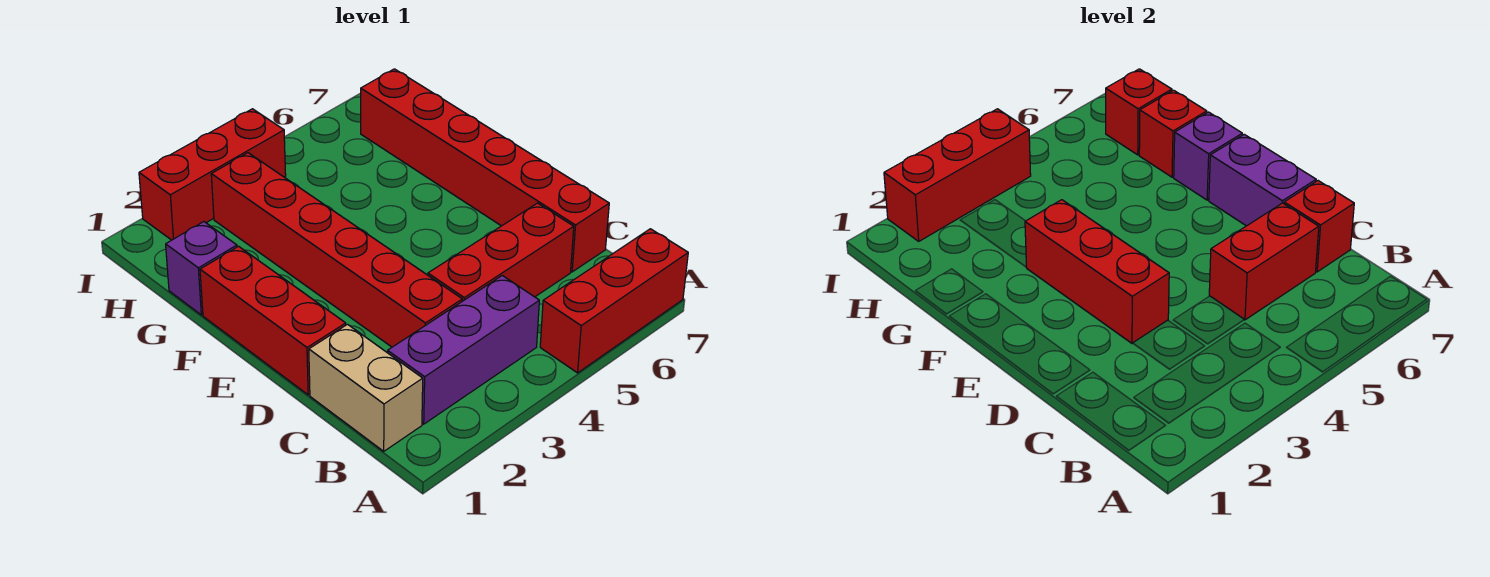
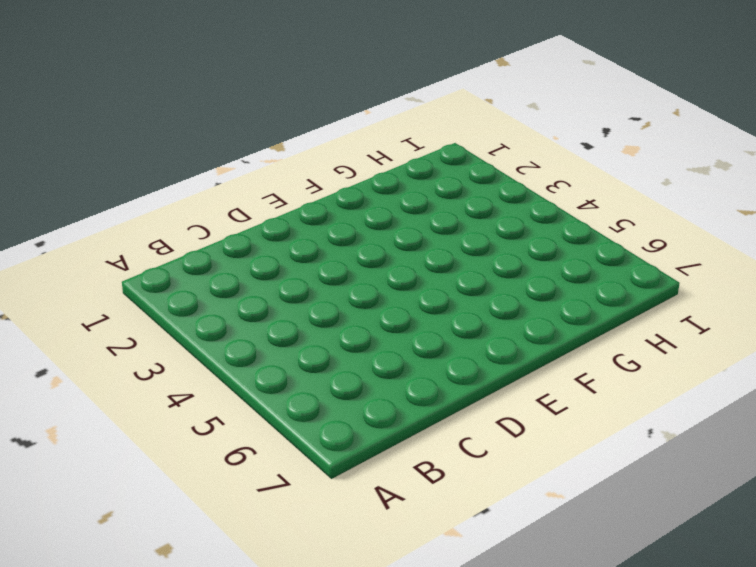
none -> red 1x3 brick [540,229,688,373]
none -> tan 1x2 brick [309,324,423,451]
none -> purple 1x3 brick [388,276,539,424]

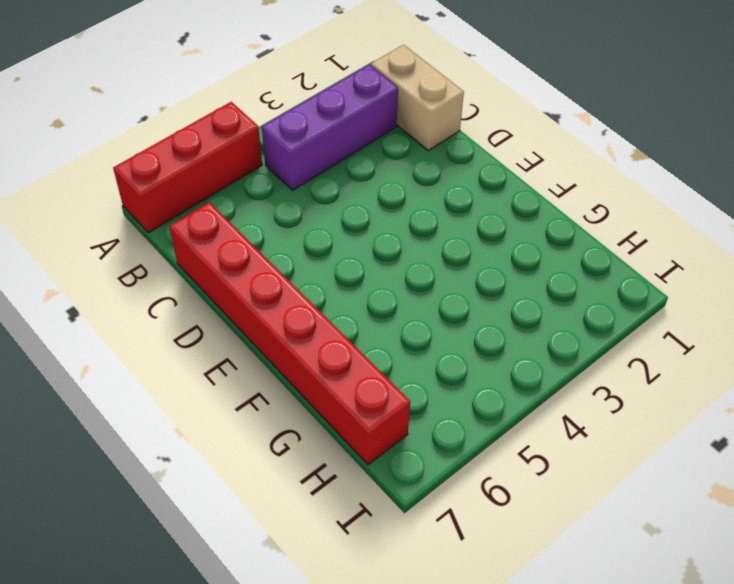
none -> red 1x6 brick [211,153,462,347]
none -> red 1x3 brick [428,203,574,301]
none -> red 1x3 brick [200,246,346,395]

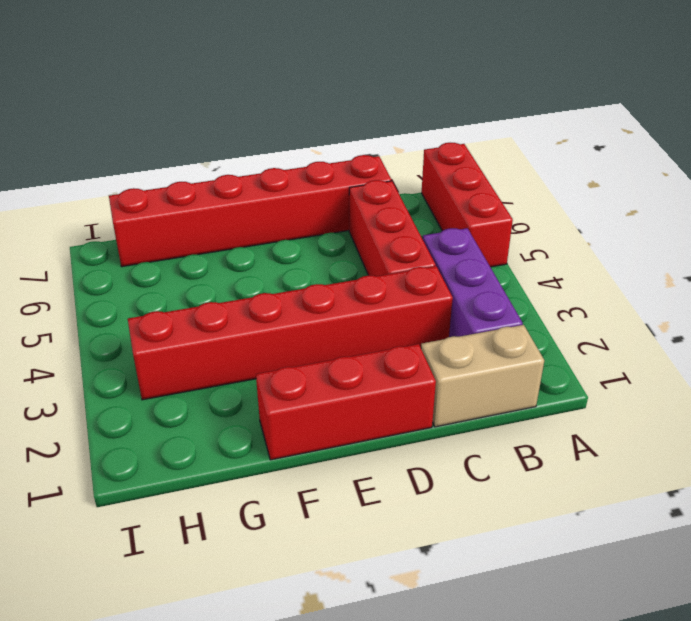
none -> purple 1x1 brick [166,222,237,315]
none -> red 1x3 brick [139,109,286,240]
none -> red 1x2 brick [1209,203,1319,320]

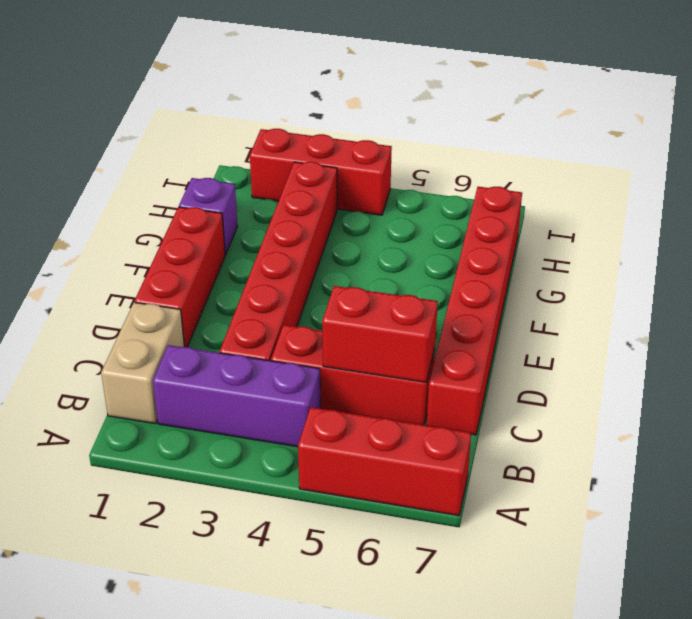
none -> red 1x1 brick [1284,181,1354,272]
none -> red 1x3 brick [1025,200,1169,343]
none -> purple 1x2 brick [1209,134,1316,226]

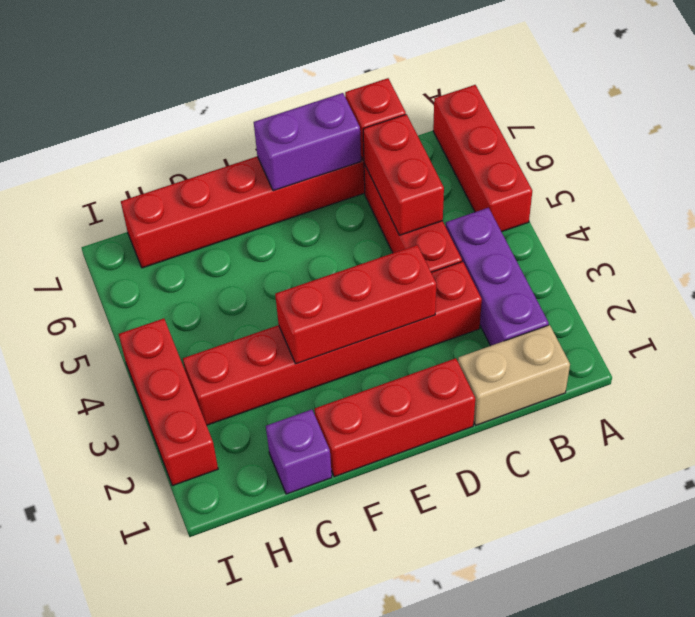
none -> purple 1x1 brick [1173,112,1242,200]
none -> red 1x1 brick [1139,90,1207,177]
none -> red 1x1 brick [1106,69,1172,155]

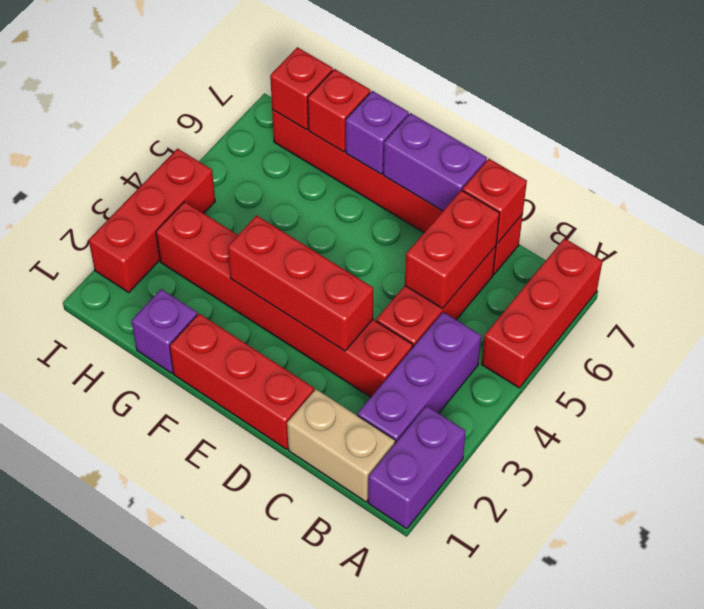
purple 1x2 brick [368,406,466,529] -> none
none -> red 1x3 brick [884,109,1031,241]

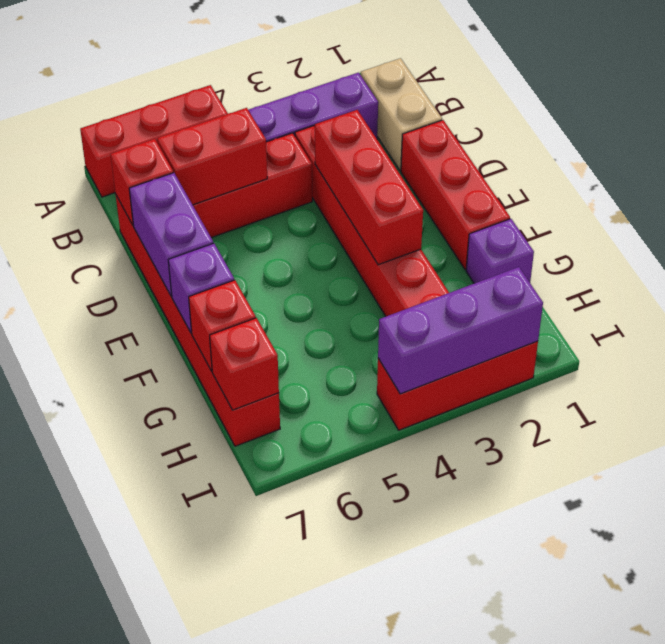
purple 1x3 brick [378,267,543,394] -> red 1x3 brick [884,109,1031,241]

